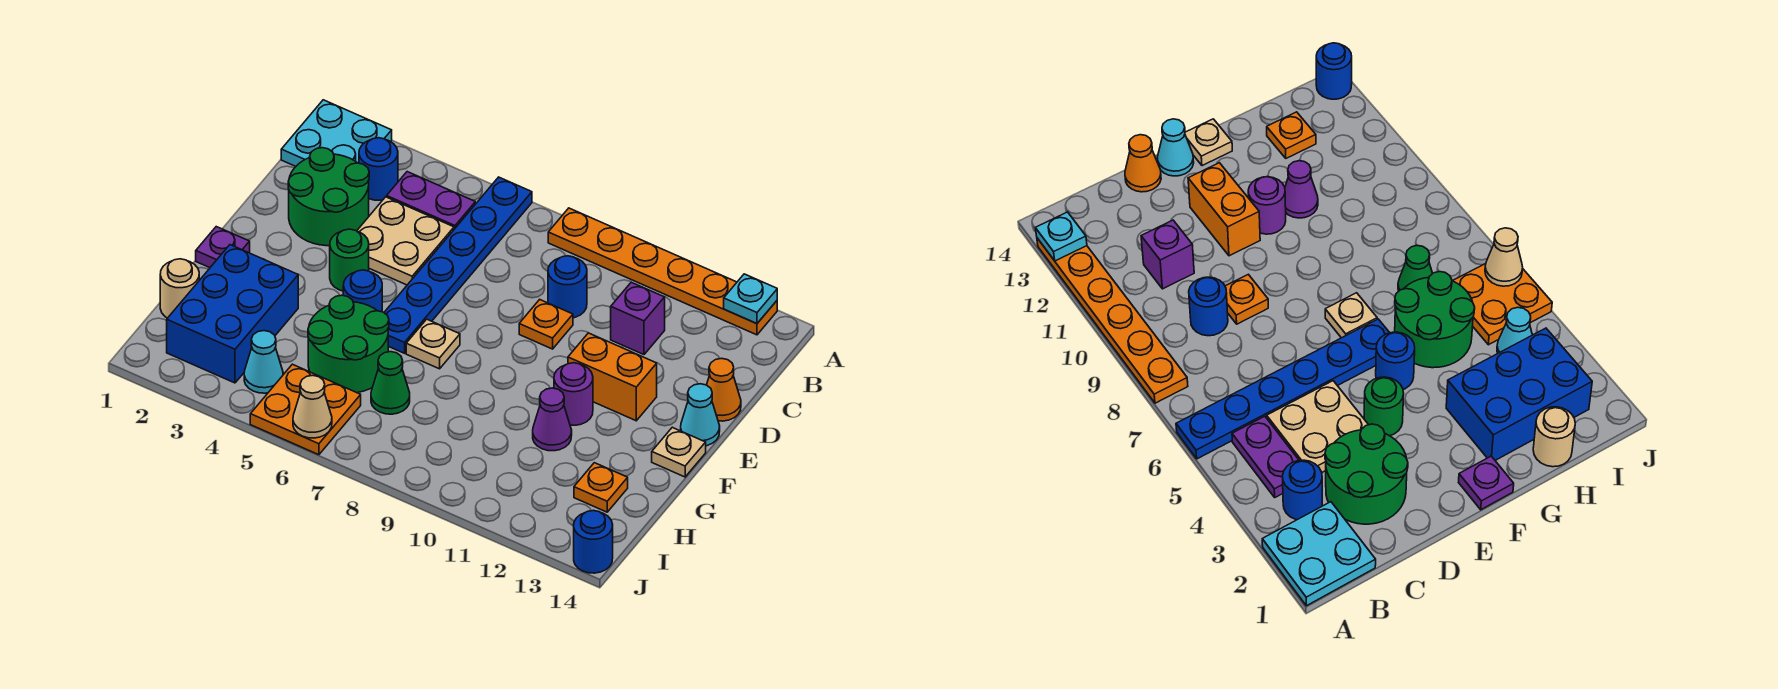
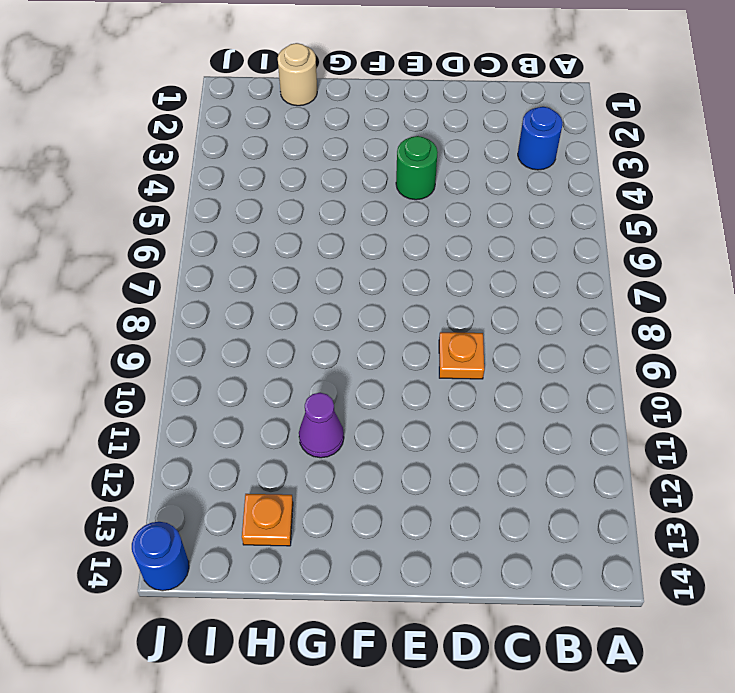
none -> cyan 2x2 plate [281,100,392,166]
none -> blue 1x6 plate [384,177,532,353]
none -> orange 1x6 plate [548,208,777,335]
none -> purple 1x2 plate [387,172,475,229]

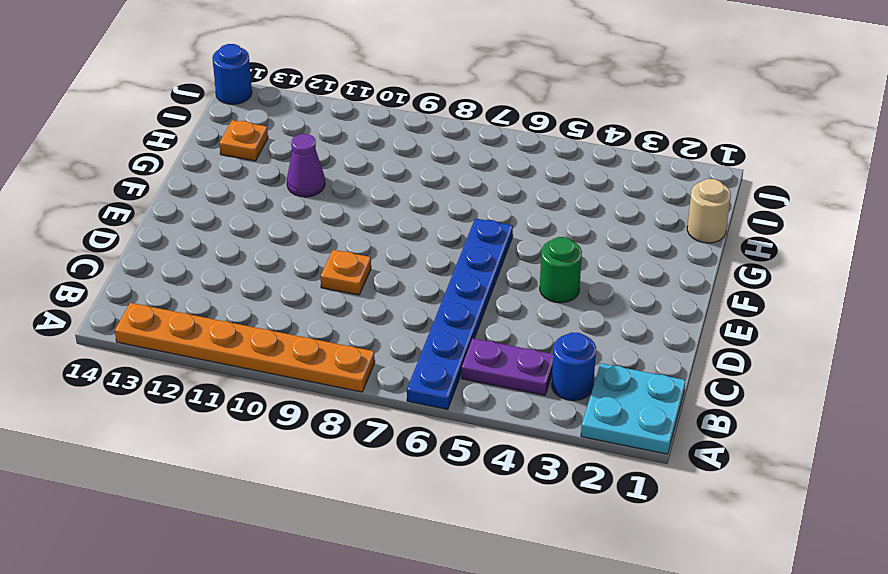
none -> green 2x2 round brick [288,148,369,246]
none -> tan 2x2 plate [357,197,454,285]
none -> blue 1x1 round brick [548,256,587,318]
none -> purple 1x1 brick [611,282,665,355]

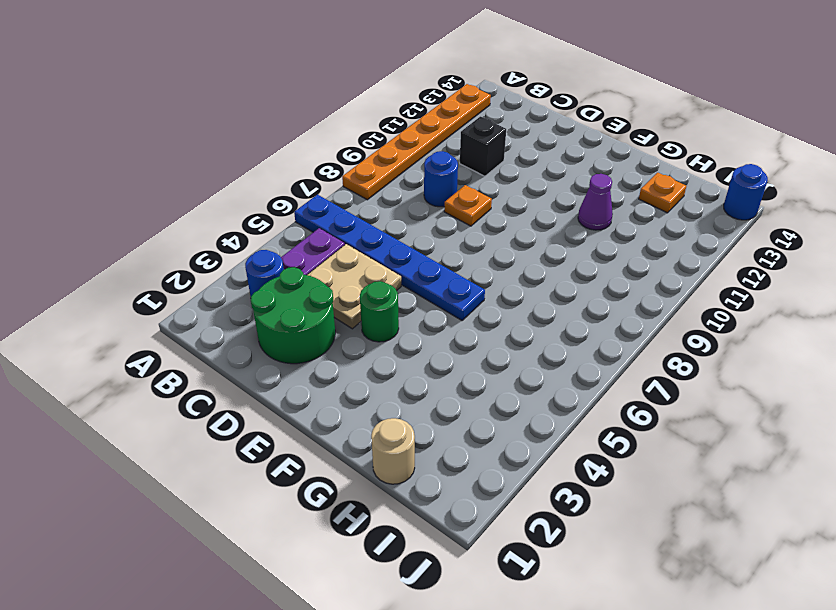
black 1x1 brick [460,117,506,176] -> purple 1x1 brick [611,282,665,355]
none -> cyan 2x2 plate [281,100,392,166]
none -> orange 1x1 cone [707,358,741,421]
none -> orange 1x2 brick [568,333,657,421]
none -> cyan 1x1 cone [681,384,720,446]

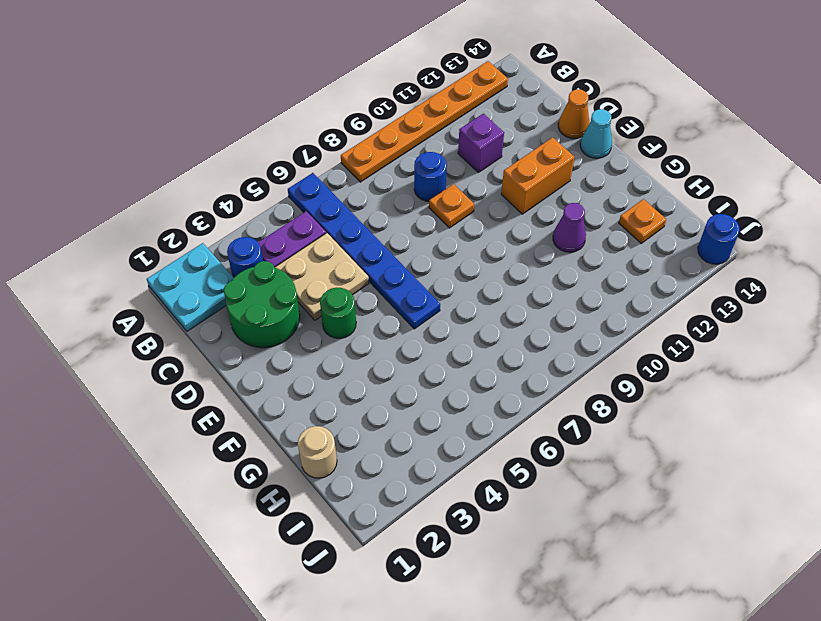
none -> purple 1x1 plate [196,227,250,268]
none -> blue 1x1 round brick [343,270,382,312]
none -> tan 1x1 plate [406,319,460,369]
none -> purple 1x1 round brick [554,363,593,425]

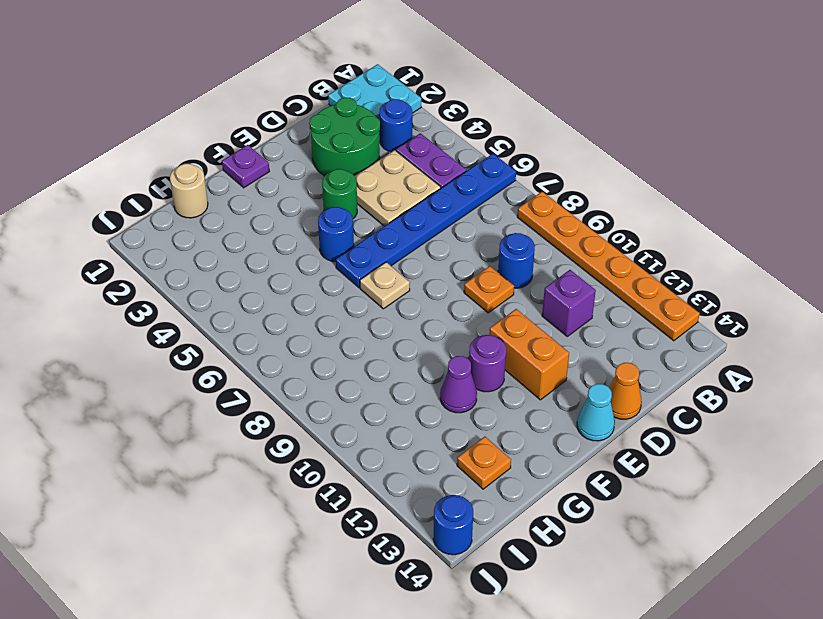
none -> tan 1x1 plate [652,427,706,477]
none -> blue 2x3 brick [167,245,298,383]
none -> green 2x2 round brick [308,295,389,393]
none -> green 1x1 cone [371,352,410,414]

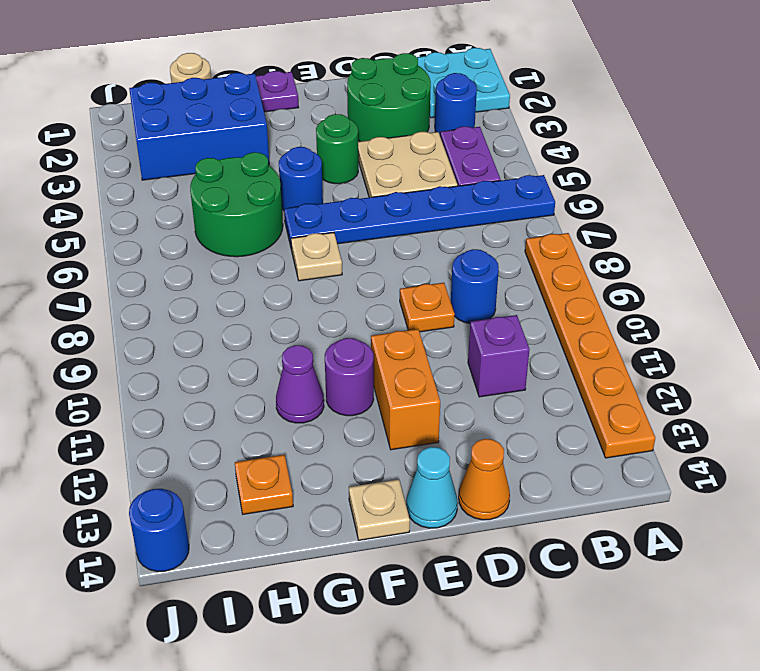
none -> green 1x1 cone [371,352,410,414]
none -> cyan 1x1 cone [244,331,283,393]
none -> orange 2x2 plate [250,364,361,455]
none -> cyan 1x1 plate [724,274,777,324]

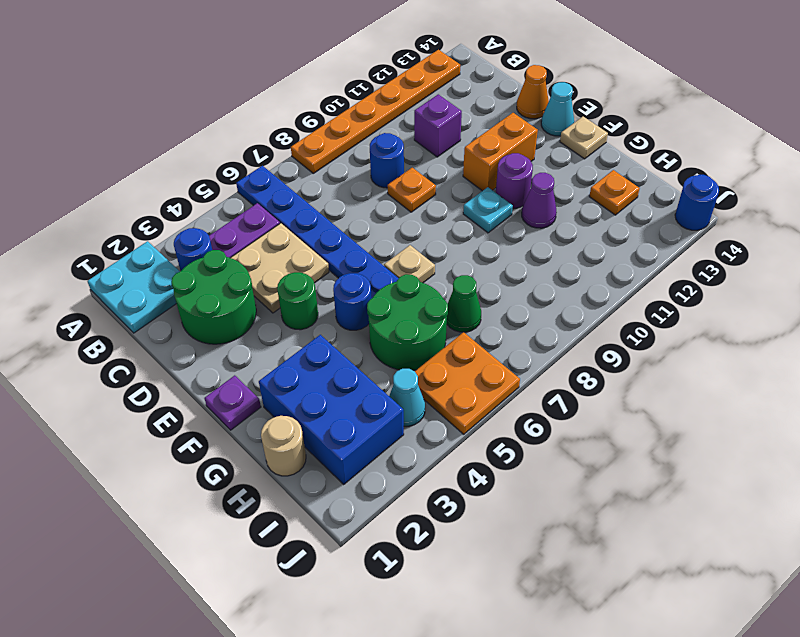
cyan 1x1 plate [463,187,513,233] -> cyan 1x1 plate moved to [724,274,777,324]
none -> tan 1x1 cone [293,375,332,438]

